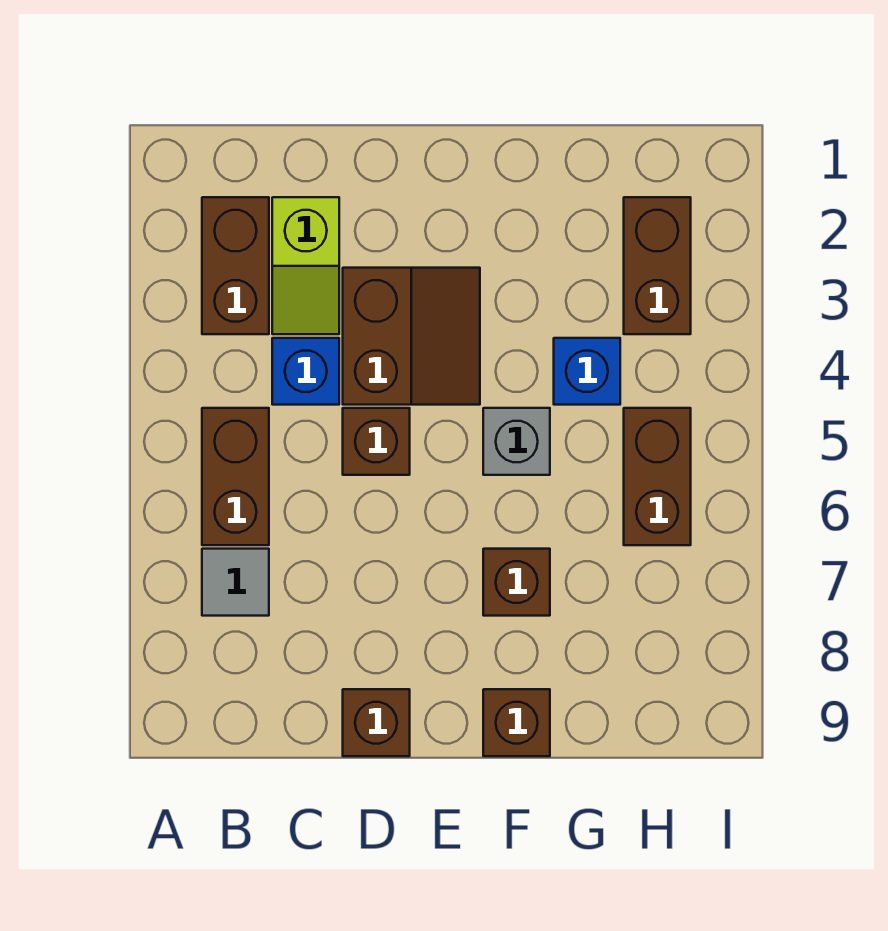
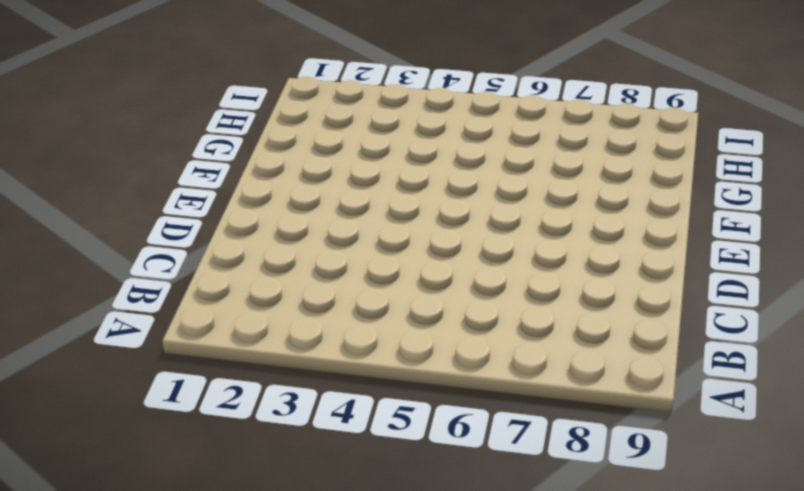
none -> brown 1x2 brick [202,197,269,334]
none -> brown 1x2 brick [202,408,269,545]
none -> grey 1x1 tile [202,549,269,616]

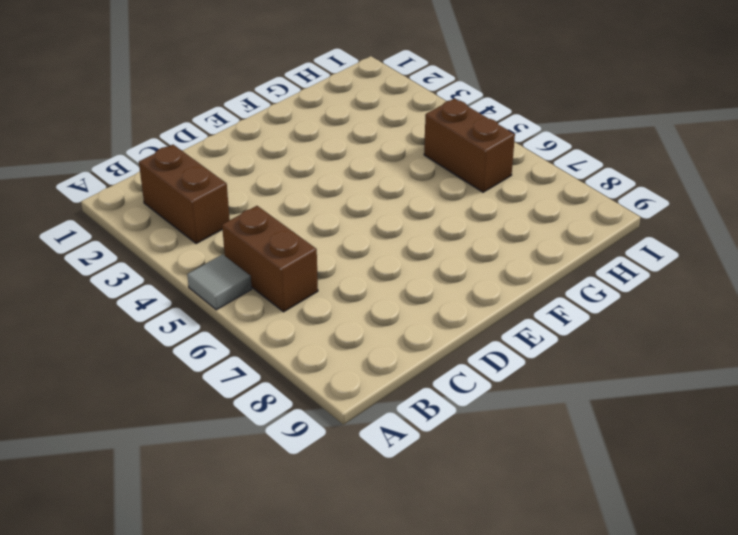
grey 1x1 tile [187,254,252,310] -> grey 1x1 tile moved to [202,549,269,616]
none -> lime 1x2 slope [272,197,339,334]
none -> blue 1x1 brick [272,338,339,405]
none -> brown 2x2 slope [343,268,480,405]

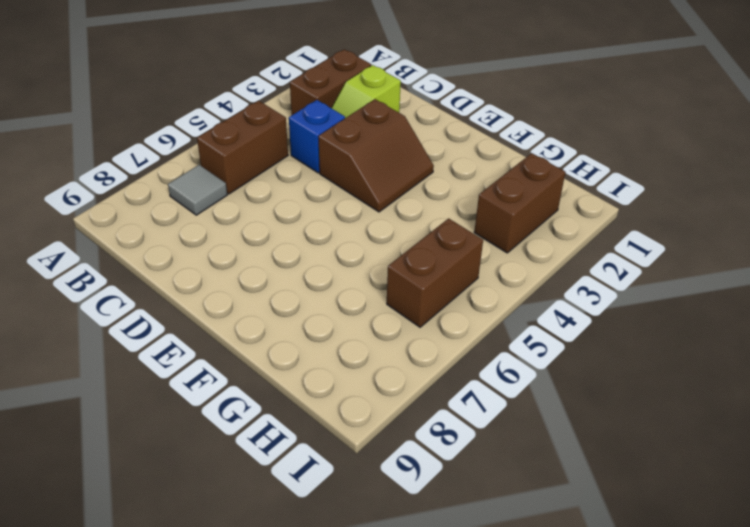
none -> brown 1x1 brick [343,408,410,475]
none -> brown 1x1 brick [343,689,410,756]
none -> grey 1x1 brick [483,408,550,475]

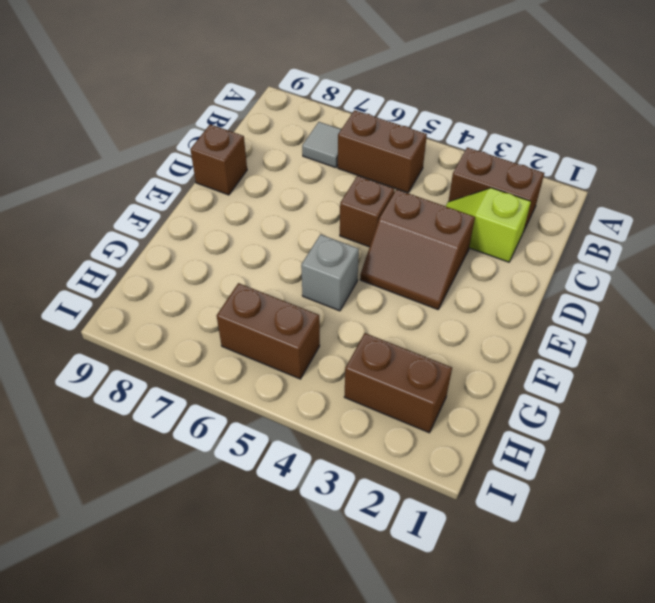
none -> blue 1x1 brick [272,338,339,405]
none -> brown 1x1 brick [483,549,550,616]
none -> brown 1x1 brick [483,689,550,756]

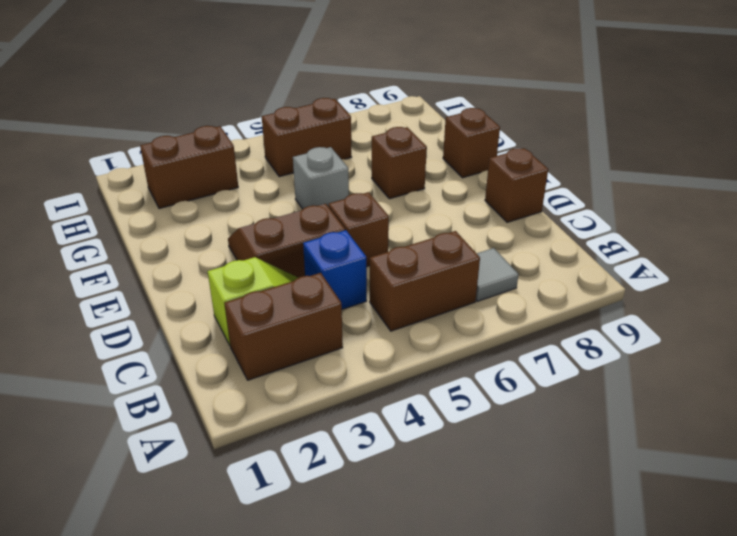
none -> blue 1x1 brick [554,338,620,405]

